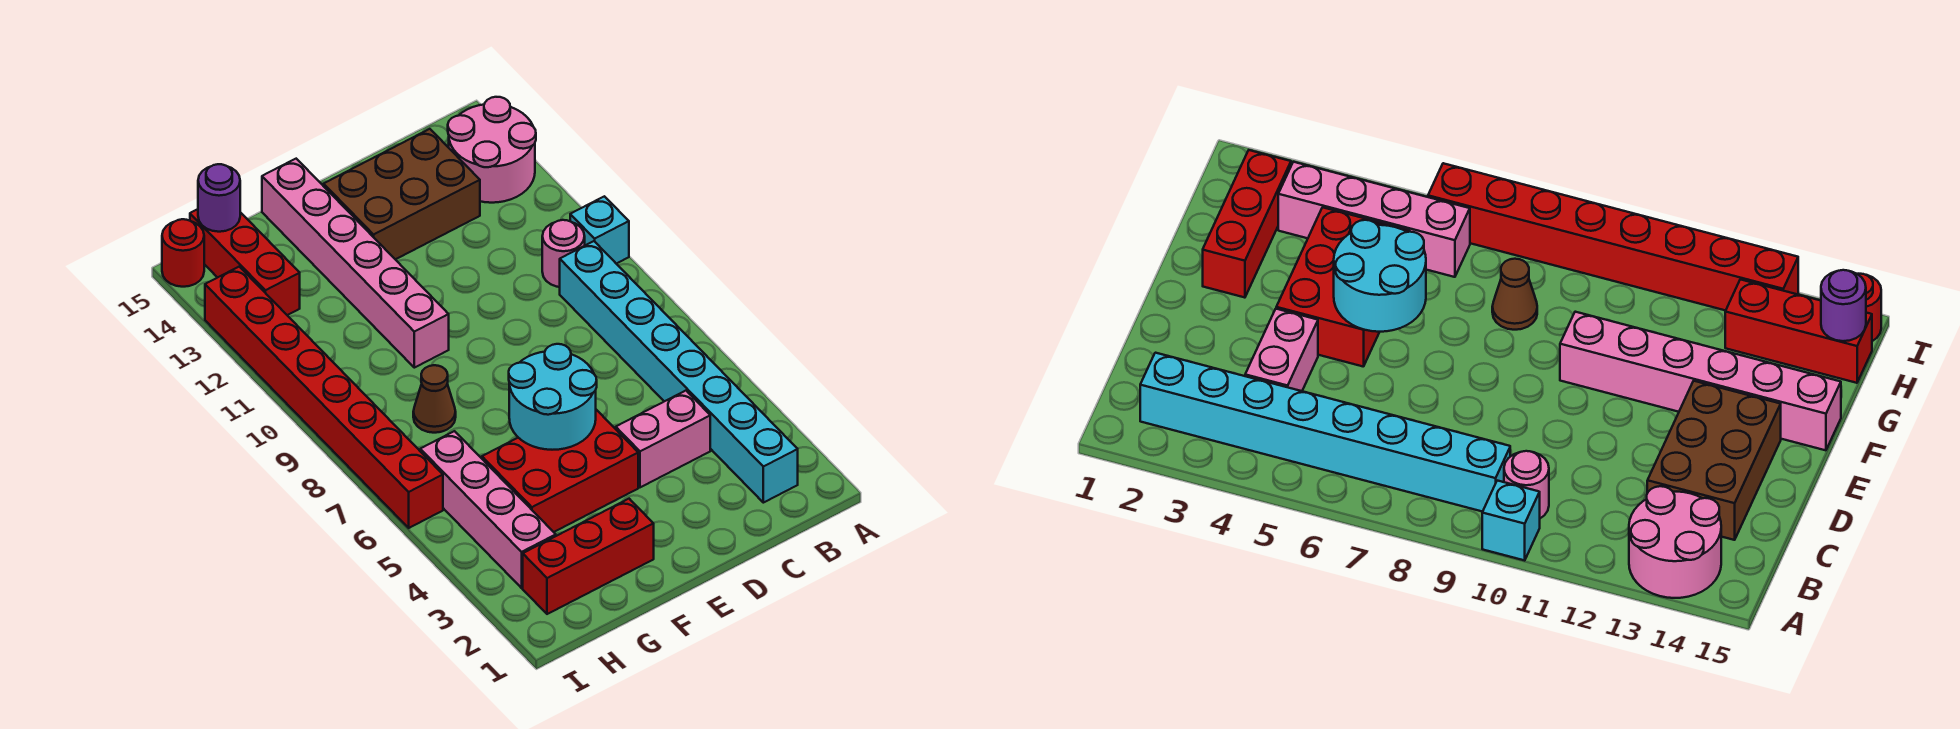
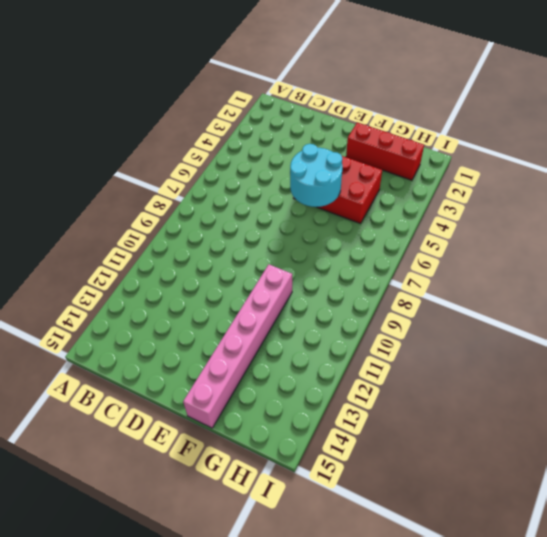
none -> cyan 1x1 brick [570,196,629,264]
none -> pink 2x2 round brick [448,97,536,203]
none -> cyan 1x8 brick [560,241,798,503]

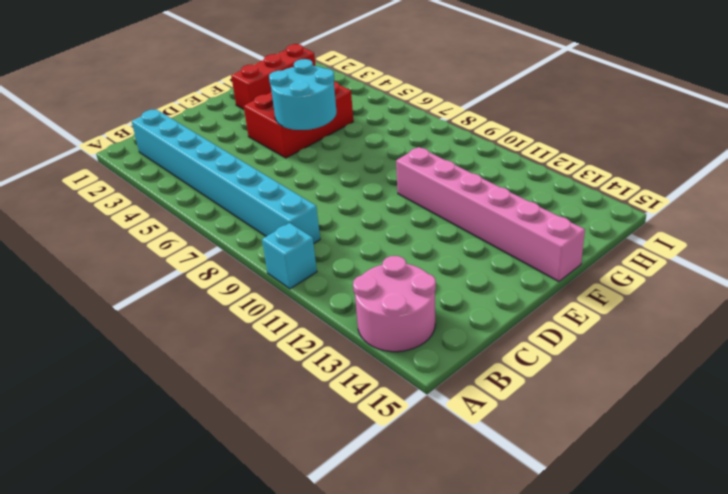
none -> pink 1x1 round brick [542,220,585,287]
none -> pink 1x2 brick [616,391,710,487]
none -> brown 2x3 brick [324,129,480,259]

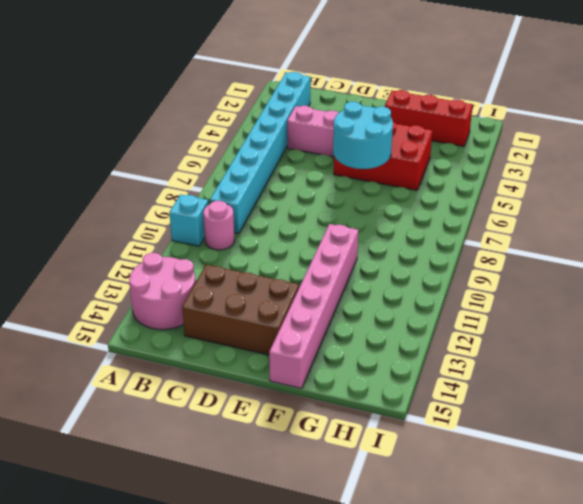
none -> brown 1x1 cone [413,365,456,433]
none -> pink 1x4 brick [420,431,556,588]
none -> red 1x3 brick [190,209,300,315]

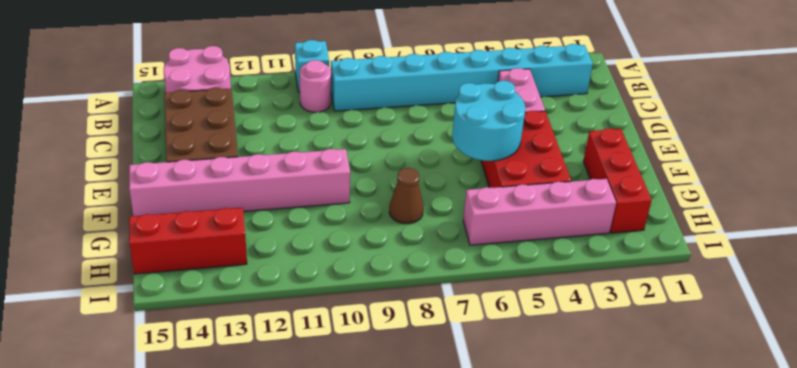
none -> red 1x8 brick [205,267,443,528]
none -> red 1x1 round brick [162,219,204,287]
none -> purple 1x1 round brick [198,164,240,232]

